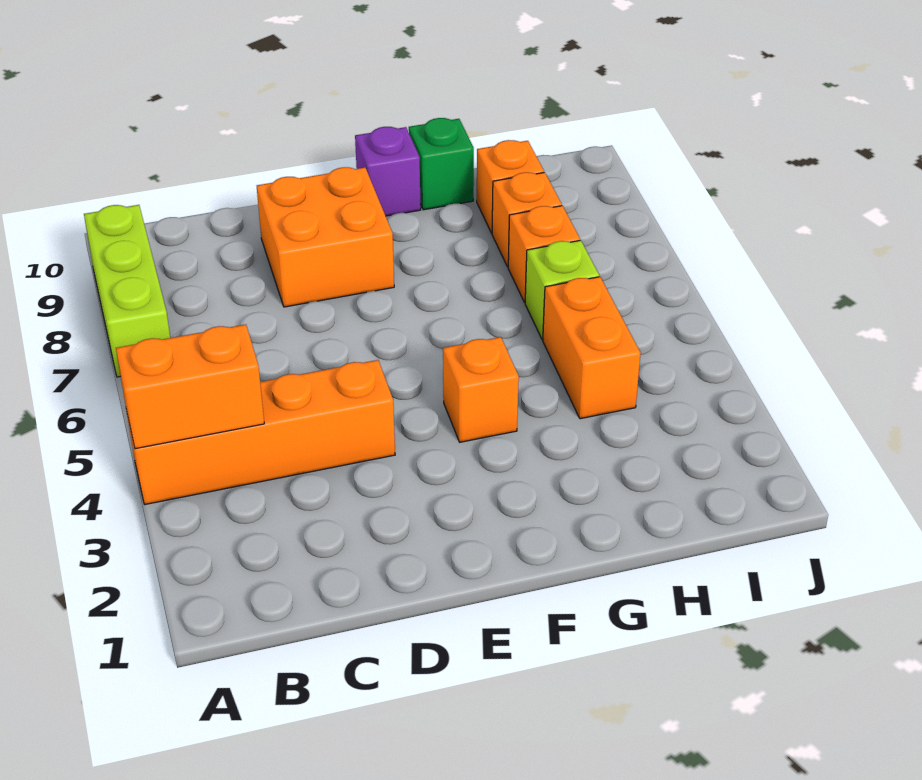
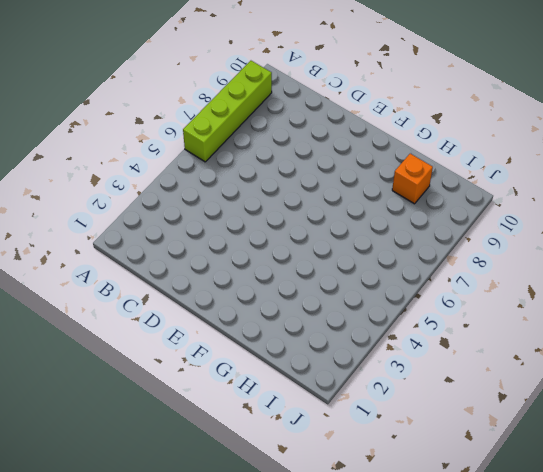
lime 1x4 brick [183,61,272,162] -> lime 1x3 brick [84,205,170,377]
none -> orange 1x4 brick [127,360,395,504]
none -> orange 2x2 brick [257,167,394,307]
none -> orange 1x1 brick [443,337,519,442]

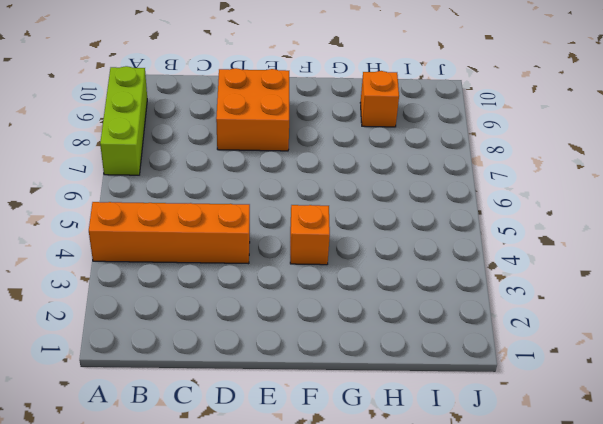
none -> purple 1x1 brick [355,127,421,216]
none -> green 1x1 brick [409,118,474,210]
none -> orange 1x2 brick [543,277,641,419]

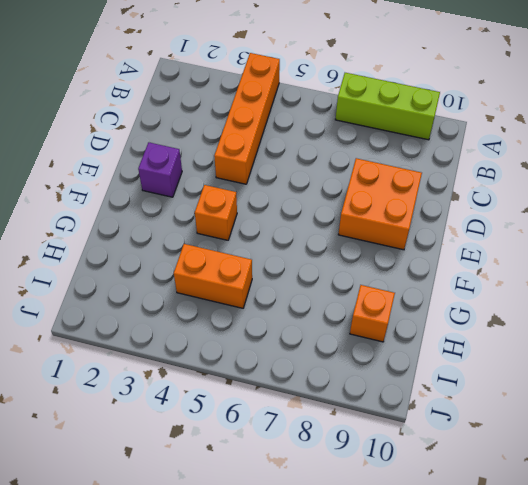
purple 1x1 brick [138,142,182,197] -> purple 1x1 brick moved to [355,127,421,216]
none -> green 1x1 brick [409,118,474,210]
none -> lime 1x1 brick [525,240,599,339]
none -> orange 1x1 brick [508,206,580,302]

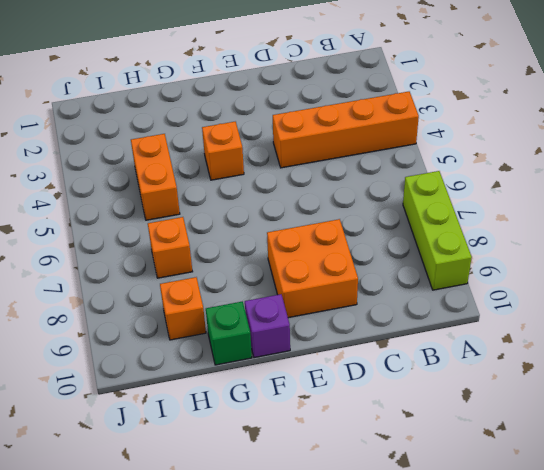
none -> lime 1x1 brick [525,240,599,339]
none -> orange 1x1 brick [492,172,562,267]
none -> orange 1x2 brick [116,324,264,449]

